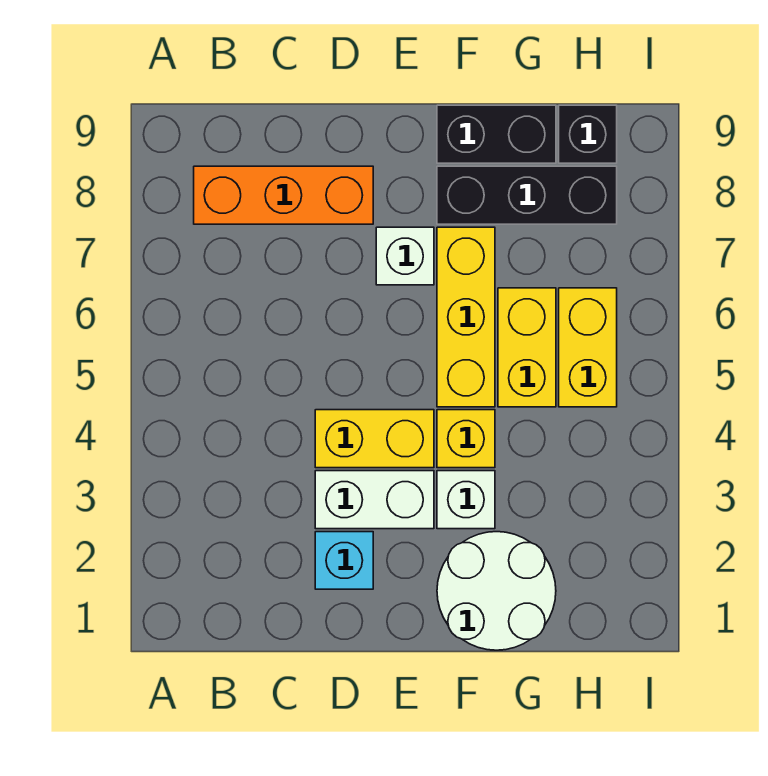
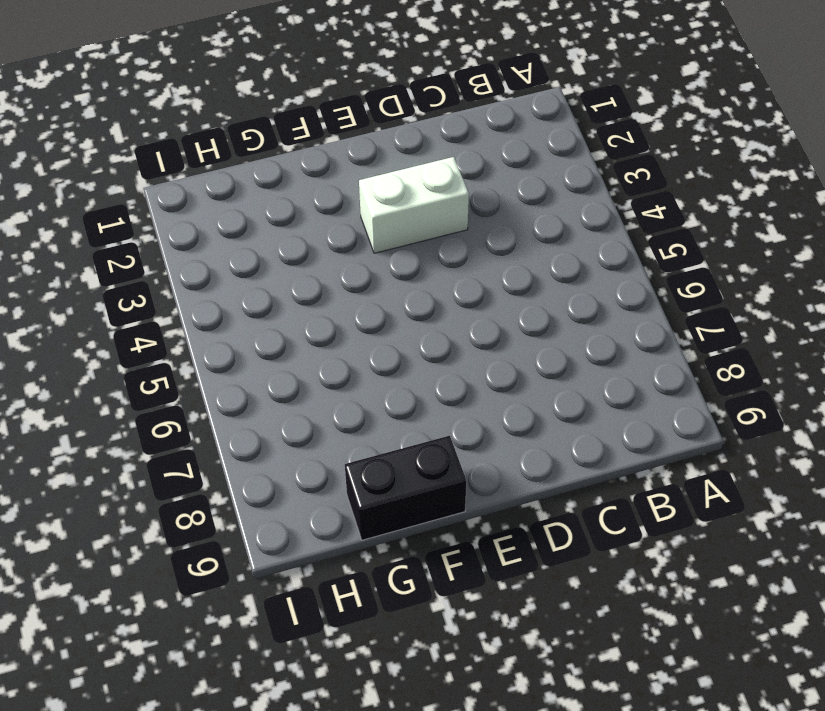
none -> orange 1x3 brick [194,166,373,224]
none -> cyan 1x1 brick [315,532,373,589]
none -> yellow 1x2 brick [315,410,434,468]

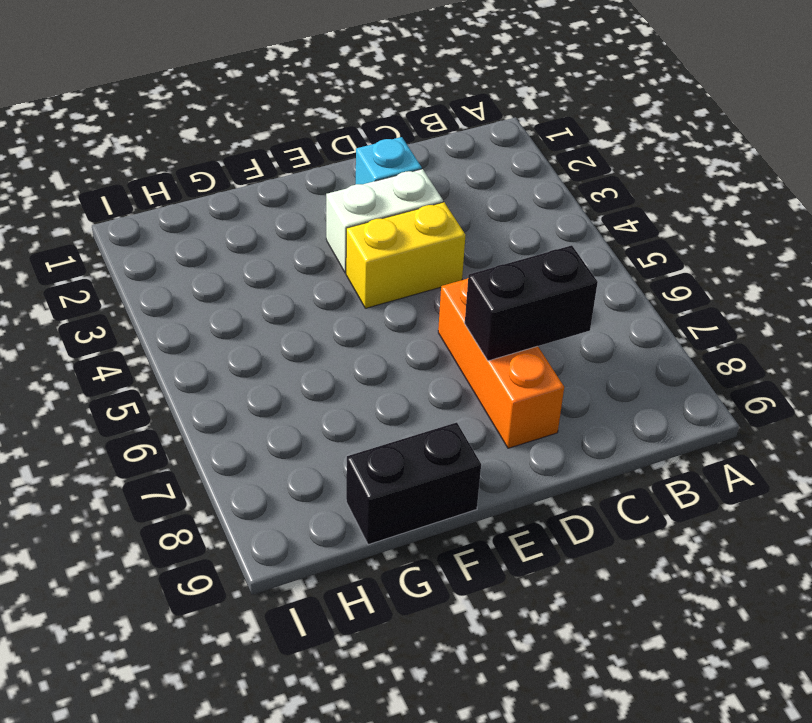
black 1x2 brick [465,245,598,361] -> none
orange 1x3 brick [438,278,564,448] -> orange 1x3 brick turned to [194,166,373,224]
none -> white 1x1 brick [376,227,434,285]
none -> white 2x2 round brick [437,532,556,650]
none -> white 1x1 brick [437,471,495,529]

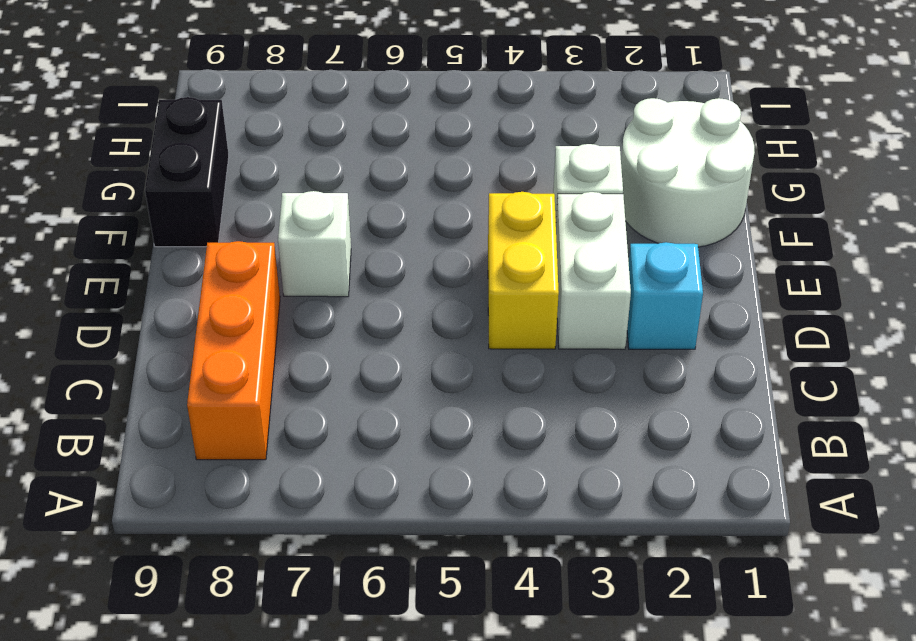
none -> yellow 1x1 brick [437,410,495,468]
none -> yellow 1x3 brick [437,227,495,407]
none -> black 1x3 brick [437,166,617,224]

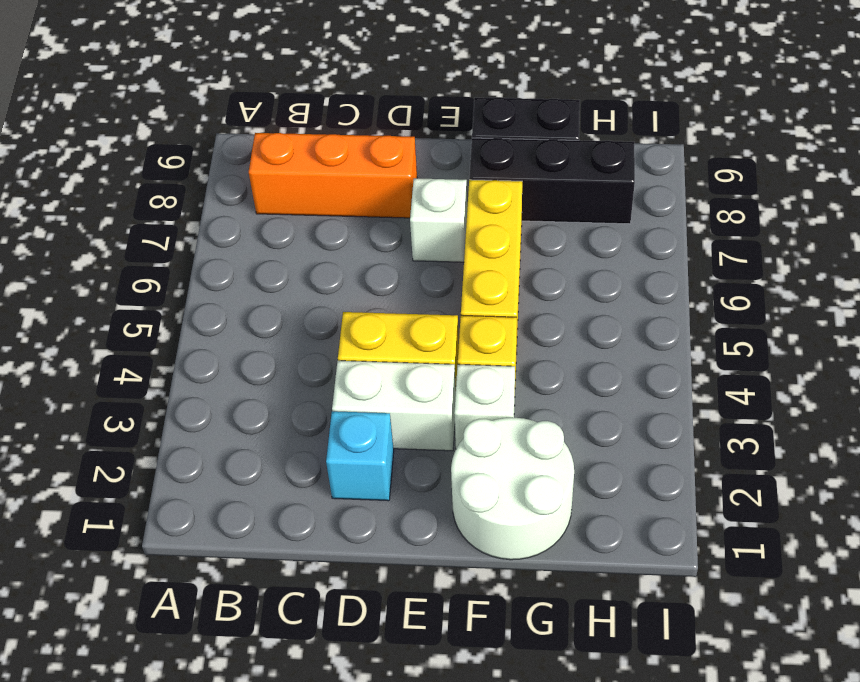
none -> yellow 1x2 brick [498,288,556,407]
none -> yellow 1x2 brick [559,288,617,407]
none -> black 1x1 brick [559,105,617,163]

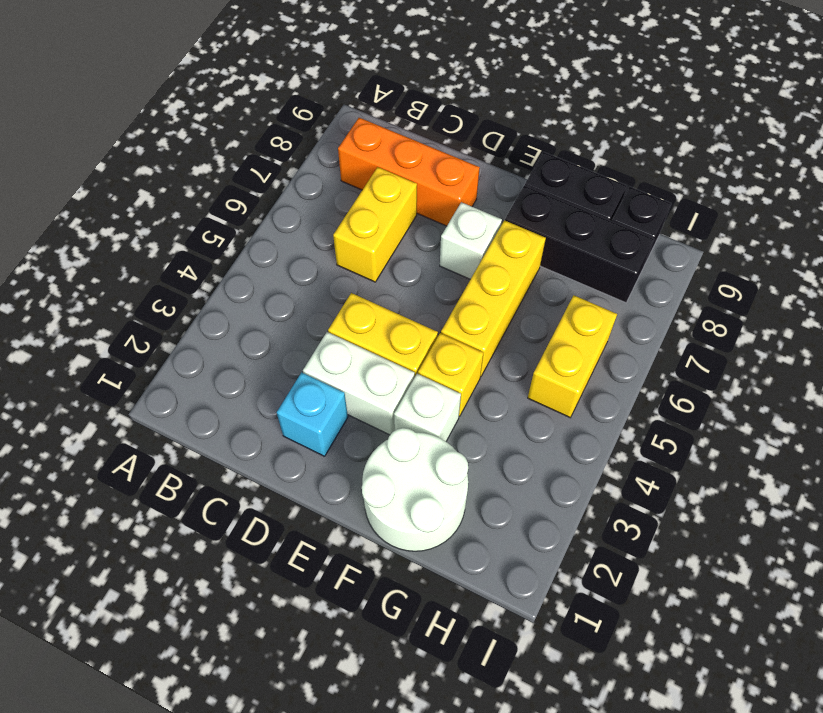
yellow 1x2 brick [333,167,417,282] -> yellow 1x2 brick moved to [498,288,556,407]

